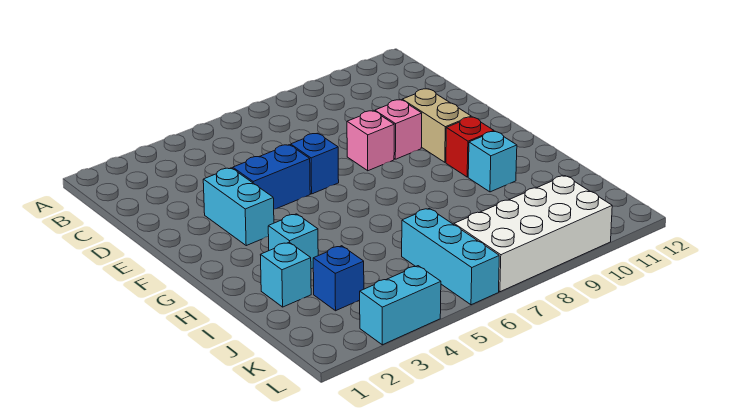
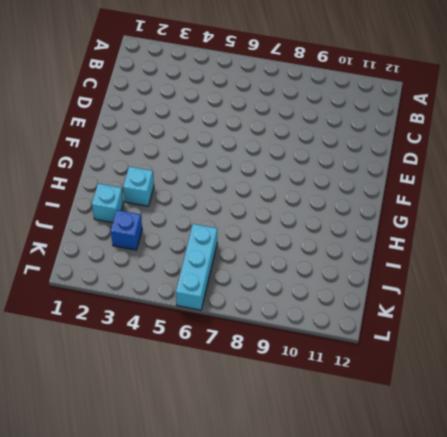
none -> cyan 1x2 brick [203,168,274,246]
none -> blue 1x2 brick [233,145,310,209]
none -> blue 1x1 brick [291,133,339,194]

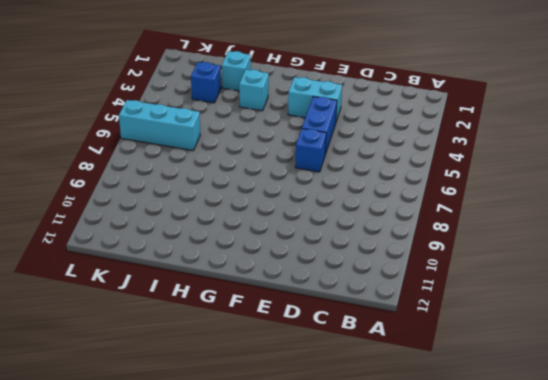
none -> pink 1x1 brick [347,111,394,171]
none -> pink 1x1 brick [375,100,422,159]
none -> tan 1x2 brick [402,89,471,162]

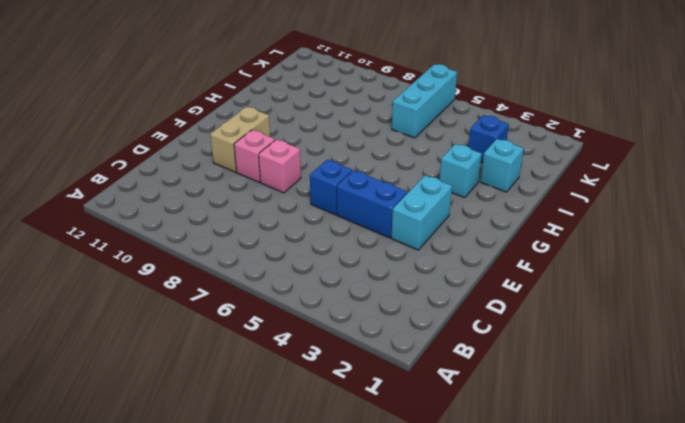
none -> red 1x1 brick [446,117,494,177]
none -> cyan 1x1 brick [468,132,517,192]
none -> white 2x4 brick [454,176,612,292]

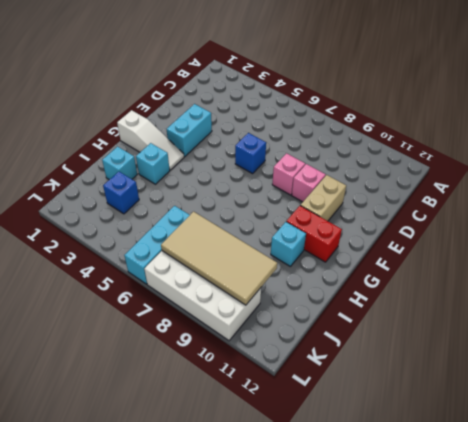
white 1x3 slope [117,110,184,170] -> none
red 1x2 brick [286,206,342,262] -> red 1x1 brick [446,117,494,177]
tan 2x4 tile [161,212,277,305] -> none
none -> blue 1x2 brick [233,145,310,209]
none -> cyan 1x2 brick [360,266,441,345]

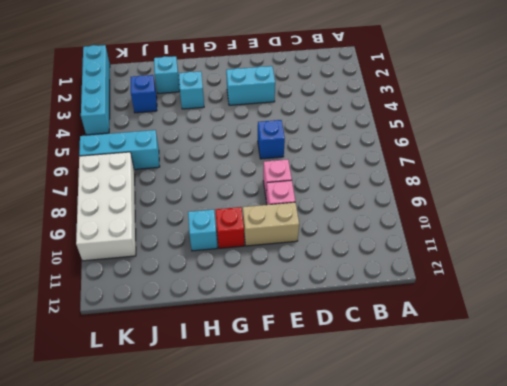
cyan 1x4 brick [81,45,110,135] -> cyan 1x2 brick [360,266,441,345]
none -> blue 1x2 brick [233,145,310,209]

